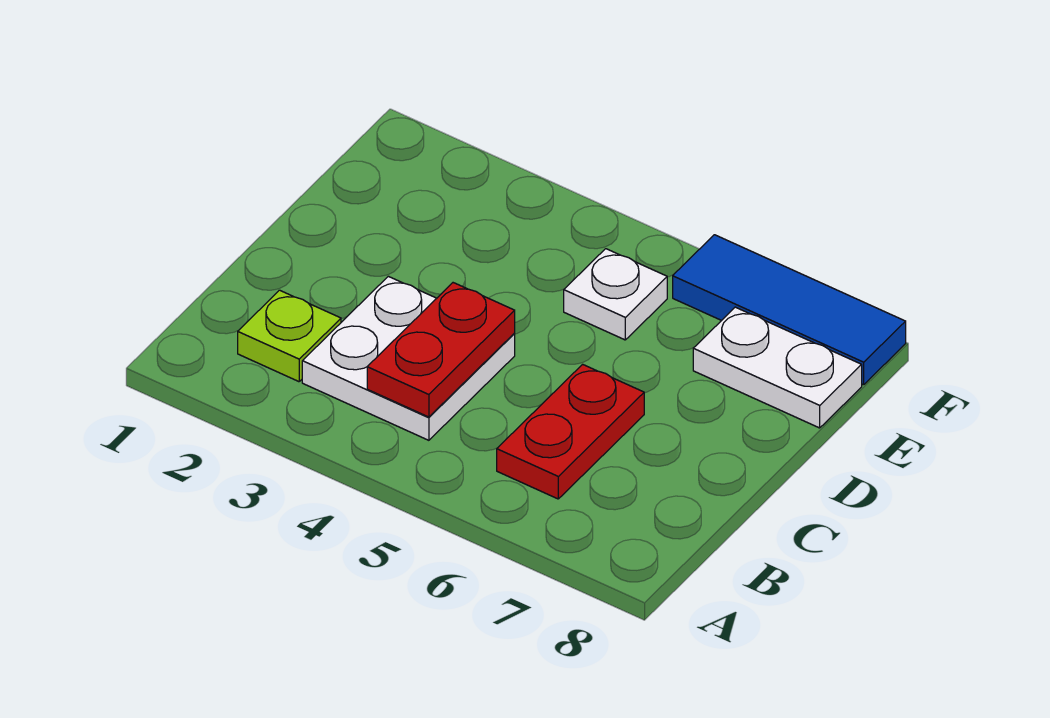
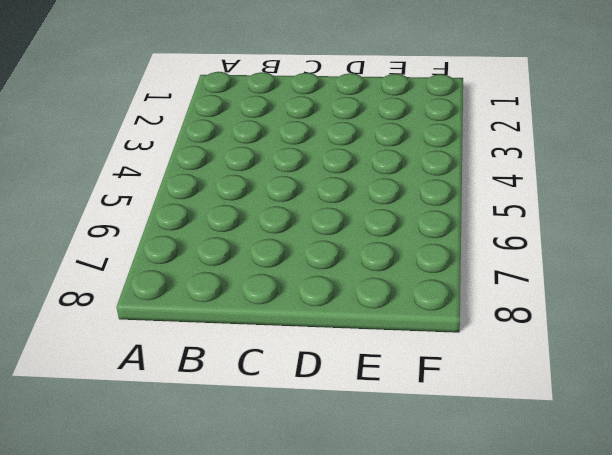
none -> lime 1x1 plate [238,290,341,382]
none -> white 2x2 plate [302,276,515,440]

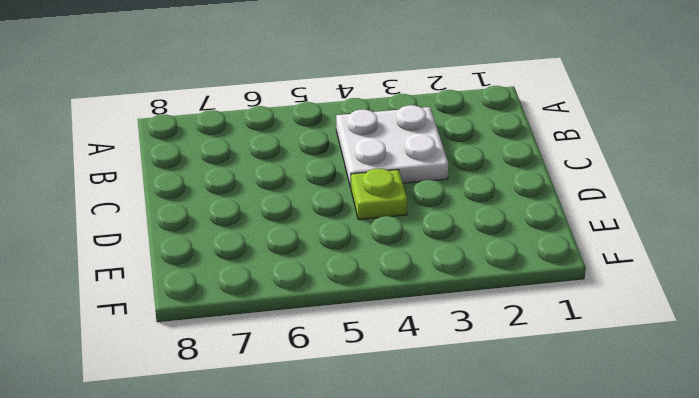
lime 1x1 plate [351,168,407,220] -> lime 1x1 plate moved to [238,290,341,382]
none -> red 1x2 plate [497,364,644,499]
none -> white 1x1 plate [564,249,667,340]

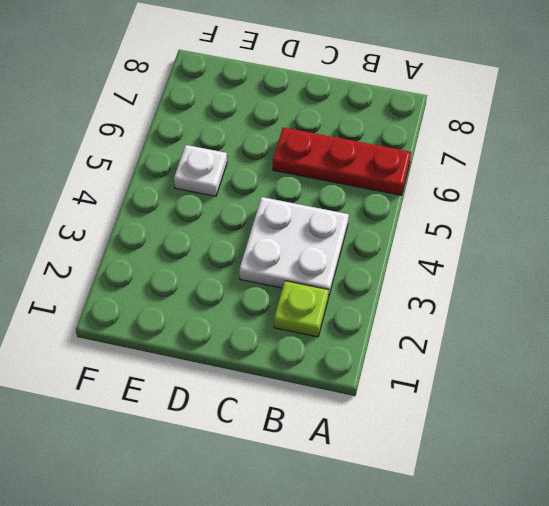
red 1x3 plate [273,127,411,195] -> red 1x2 plate [497,364,644,499]
none -> white 1x2 plate [693,307,862,428]
none -> blue 1x3 tile [673,235,906,385]

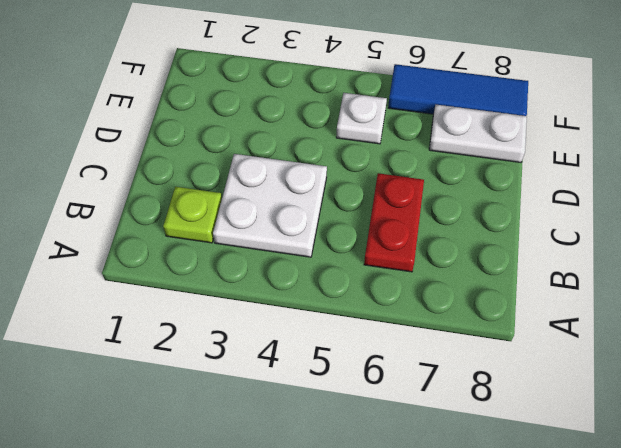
none -> red 1x2 plate [367,283,515,417]

